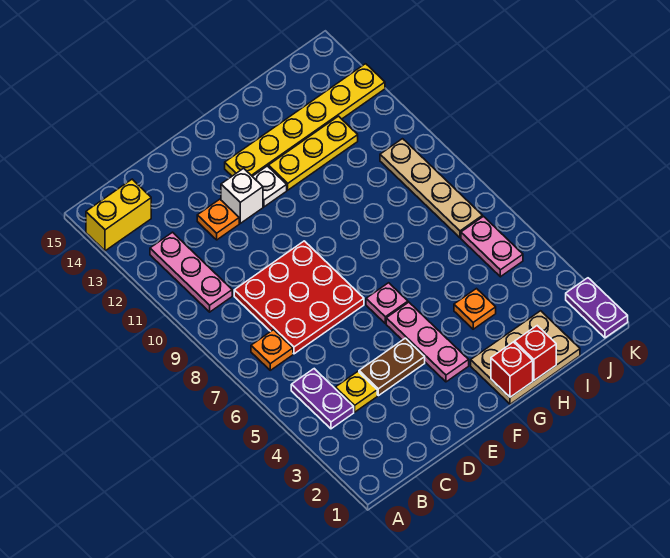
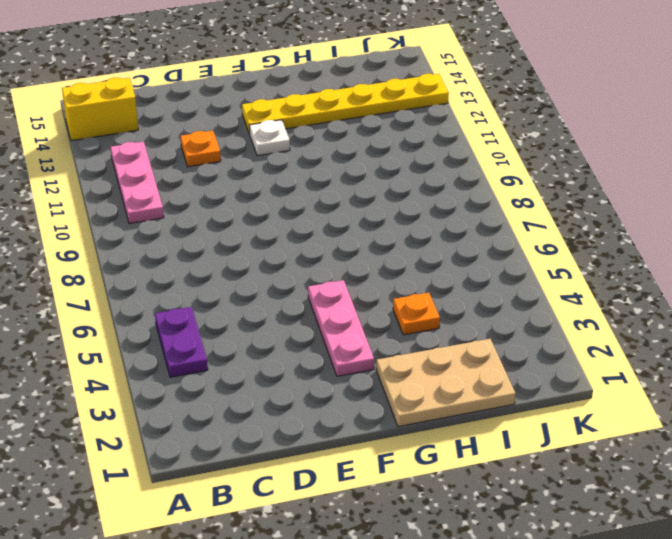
none -> orange 1x1 plate [251,330,293,370]
none -> yellow 1x1 plate [335,372,377,412]
none -> red 3x3 plate [234,241,364,354]

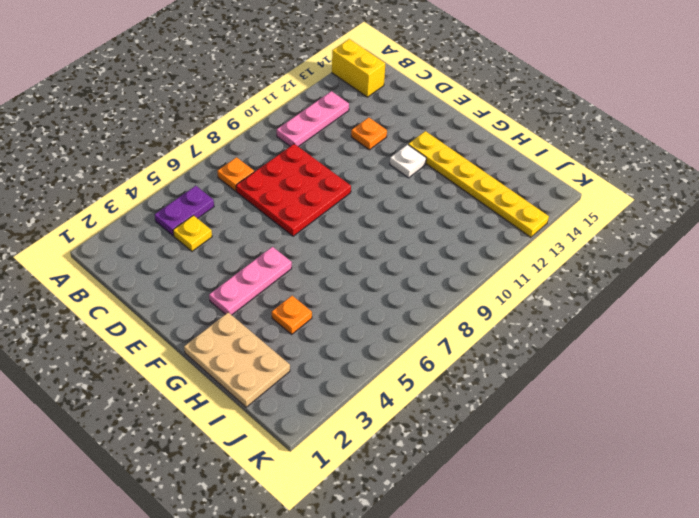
none -> brown 1x2 plate [359,338,425,396]
none -> white 1x1 brick [221,168,263,223]
none -> pink 1x1 plate [366,283,408,323]

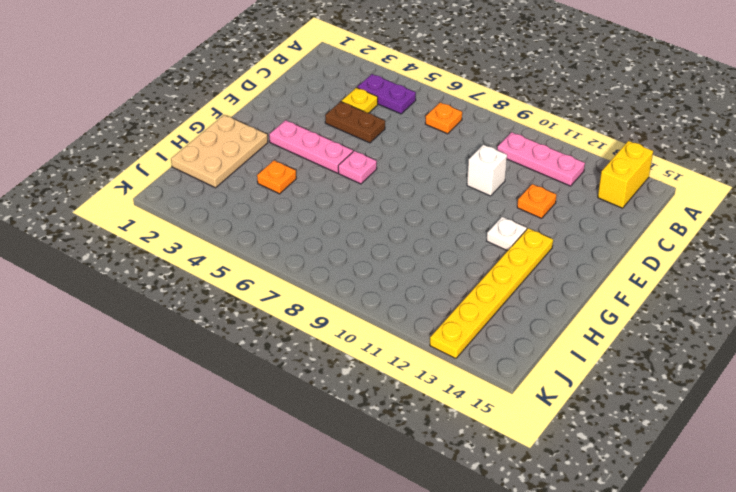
brown 1x2 plate [325,102,385,143] -> brown 1x2 plate turned to [359,338,425,396]
white 1x1 brick [467,145,507,196] -> white 1x1 brick moved to [221,168,263,223]
none -> red 3x3 plate [234,241,364,354]
none -> yellow 1x3 plate [269,116,358,190]
none -> pink 1x2 plate [461,216,523,277]

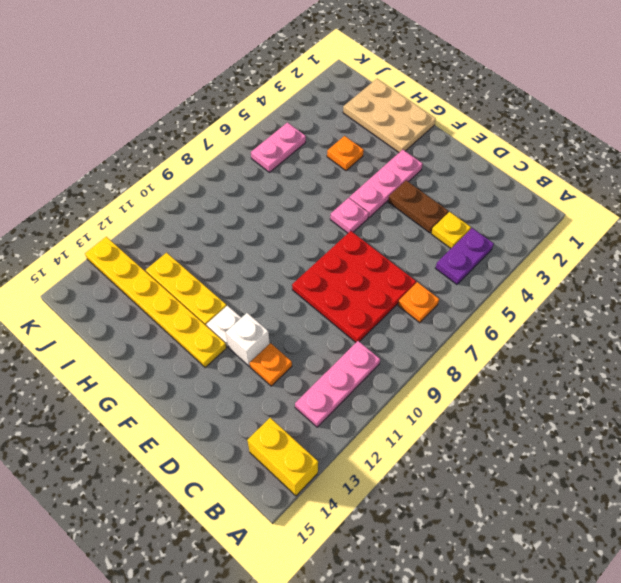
none -> tan 1x4 plate [380,139,483,238]
none -> purple 1x2 plate [566,278,628,338]
none -> red 1x1 brick [491,342,533,397]

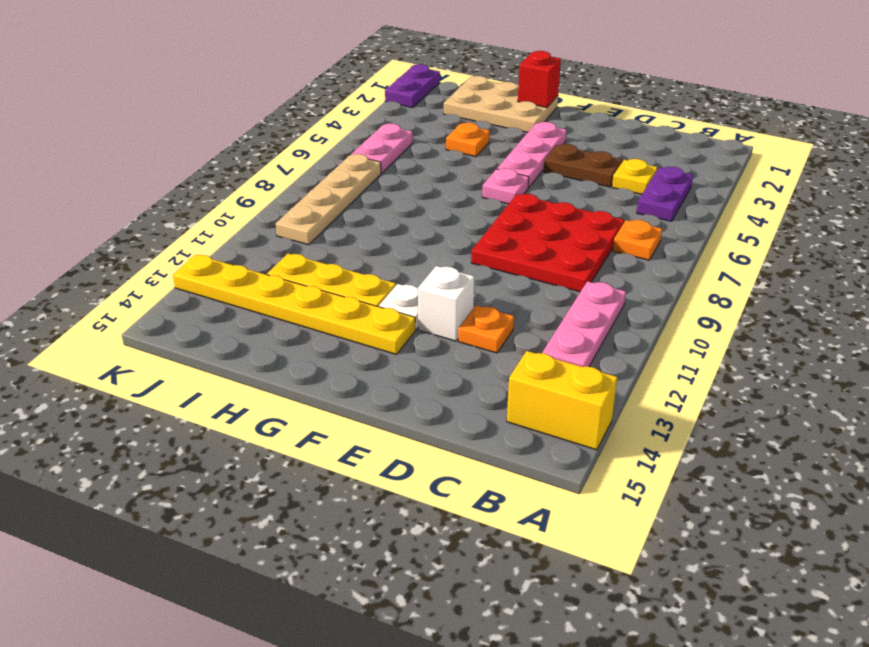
none -> red 1x1 brick [515,326,556,380]

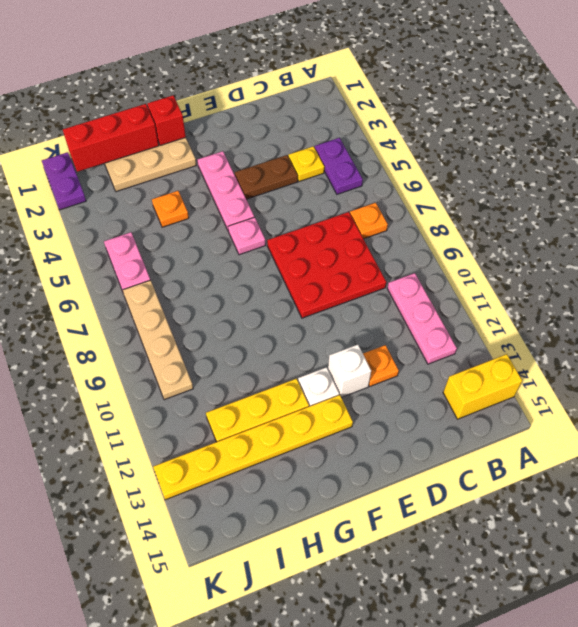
red 1x3 brick [63,104,159,172] -> red 1x1 brick [515,326,556,380]

